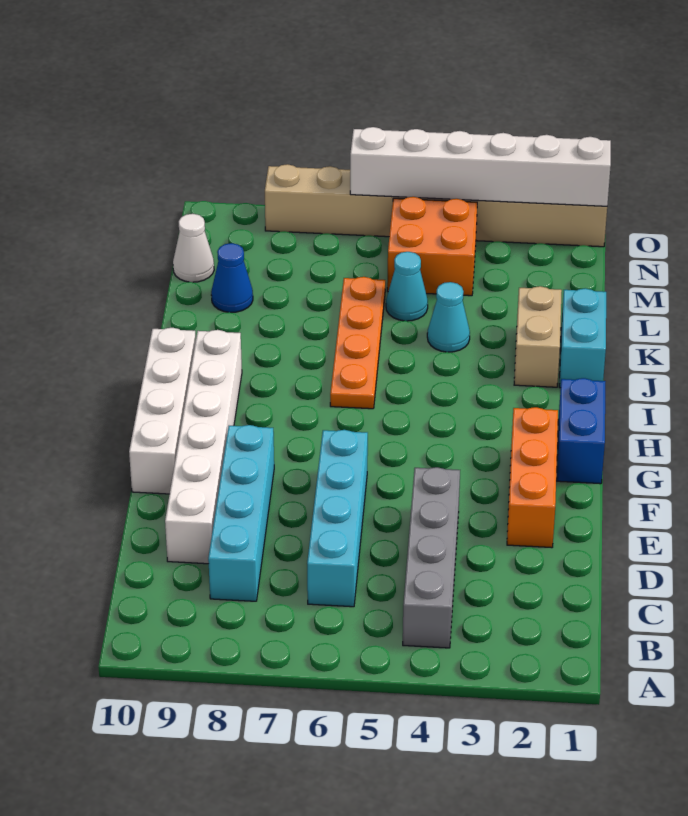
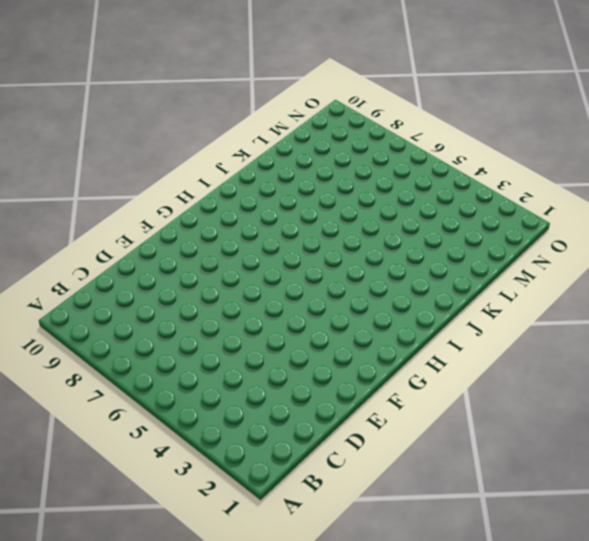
none -> grey 1x4 brick [403,467,460,648]
none -> cyan 1x4 brick [307,430,368,607]
none -> cyan 1x4 brick [208,425,274,601]

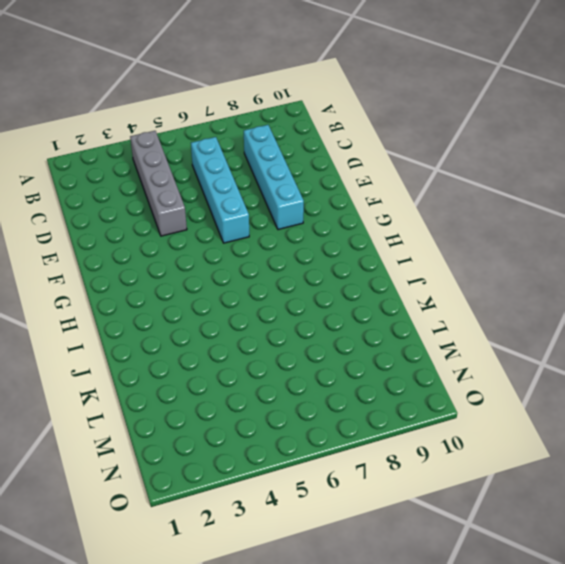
none -> white 1x6 brick [165,330,242,564]
none -> orange 1x3 brick [507,407,558,548]
none -> white 1x4 brick [129,328,196,494]

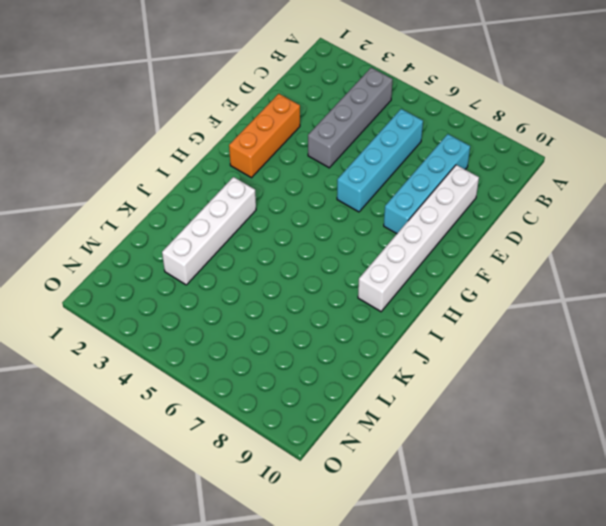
white 1x4 brick [162,177,256,285] -> white 1x4 brick moved to [129,328,196,494]
none -> blue 1x2 brick [557,378,606,484]
none -> orange 1x4 plate [330,277,385,409]
none -> cyan 1x2 brick [559,288,606,388]

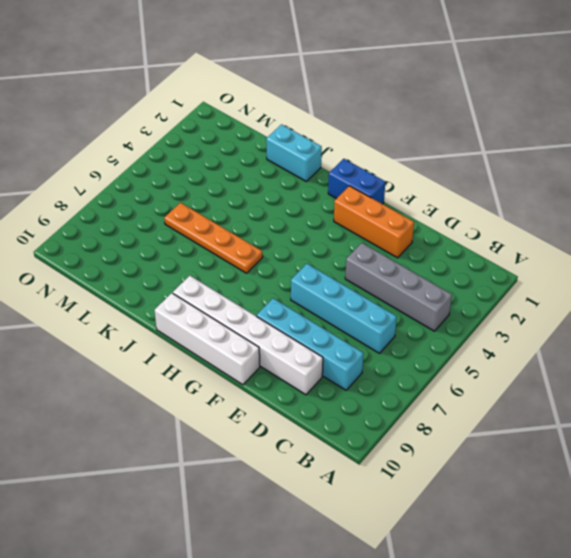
none -> tan 1x2 brick [514,286,562,387]
none -> cyan 1x1 cone [427,282,470,352]
none -> cyan 1x1 cone [386,252,428,321]

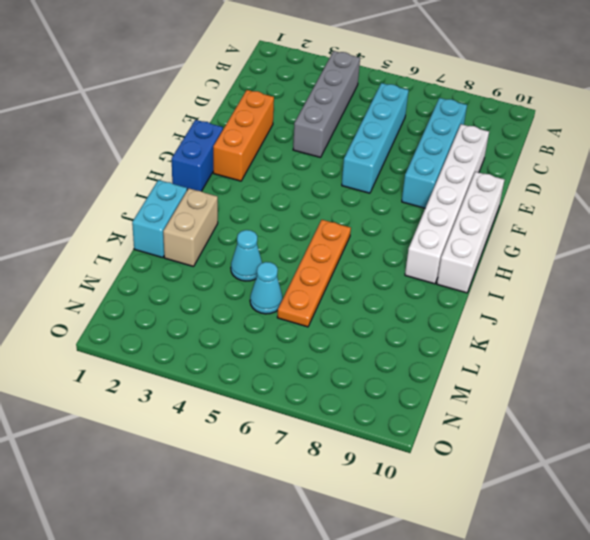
none -> blue 1x1 cone [211,243,253,312]
none -> orange 2x2 brick [387,197,477,296]
none -> white 1x1 cone [173,214,214,282]

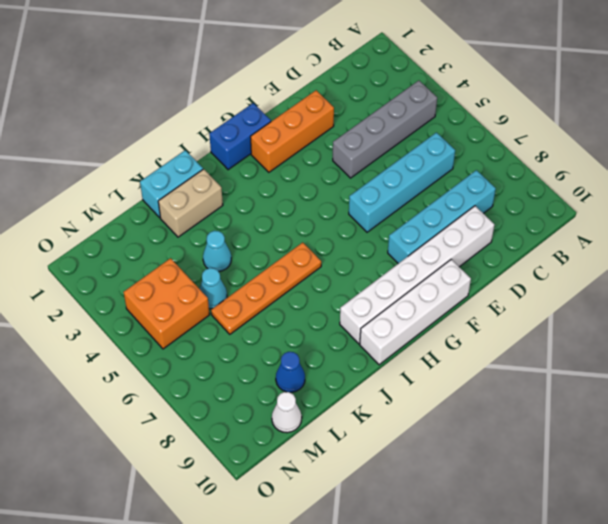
none -> tan 1x8 brick [265,164,607,247]
none -> white 1x6 brick [350,127,611,206]

